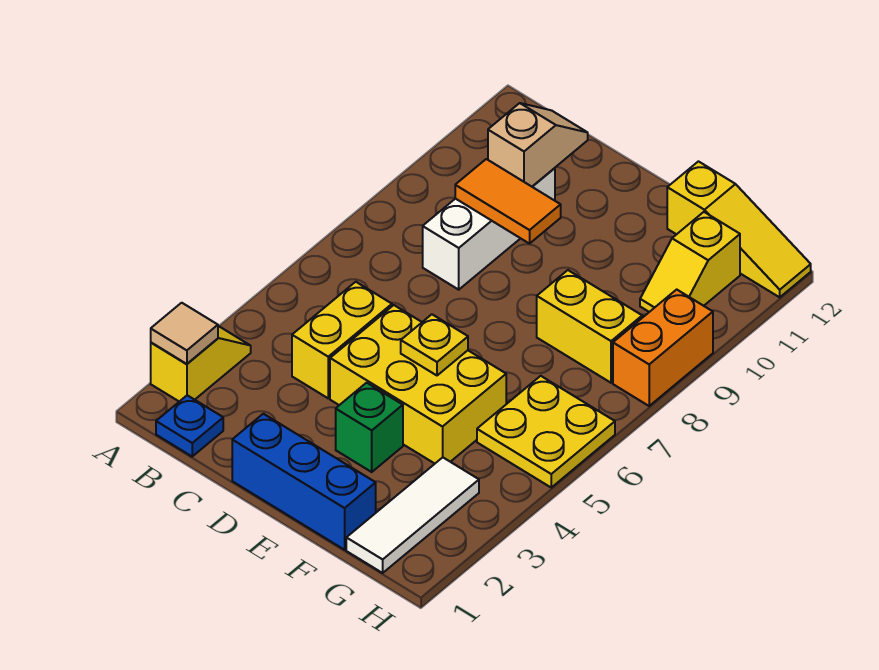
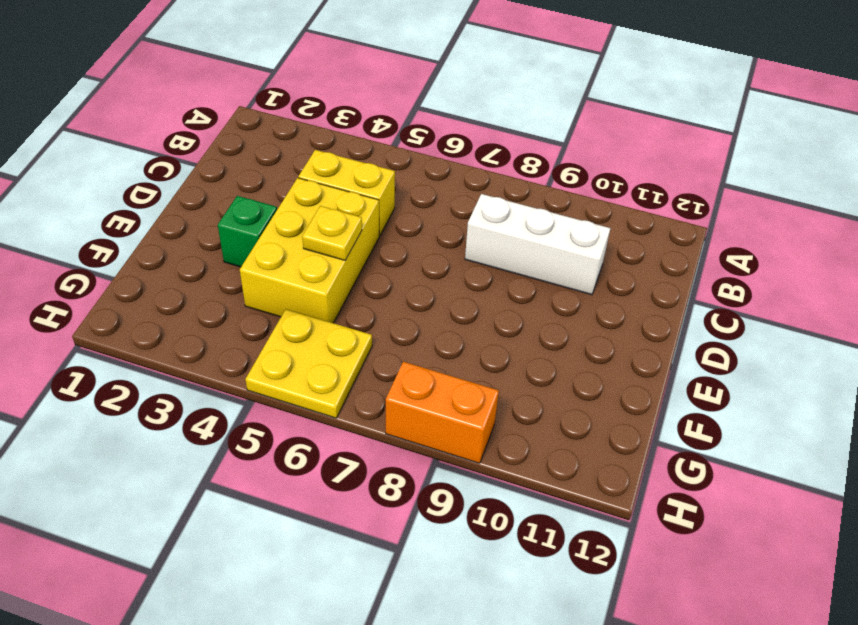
none -> yellow 1x2 slope [151,326,251,401]
none -> blue 1x1 plate [156,395,223,456]
none -> blue 1x3 brick [232,414,376,550]

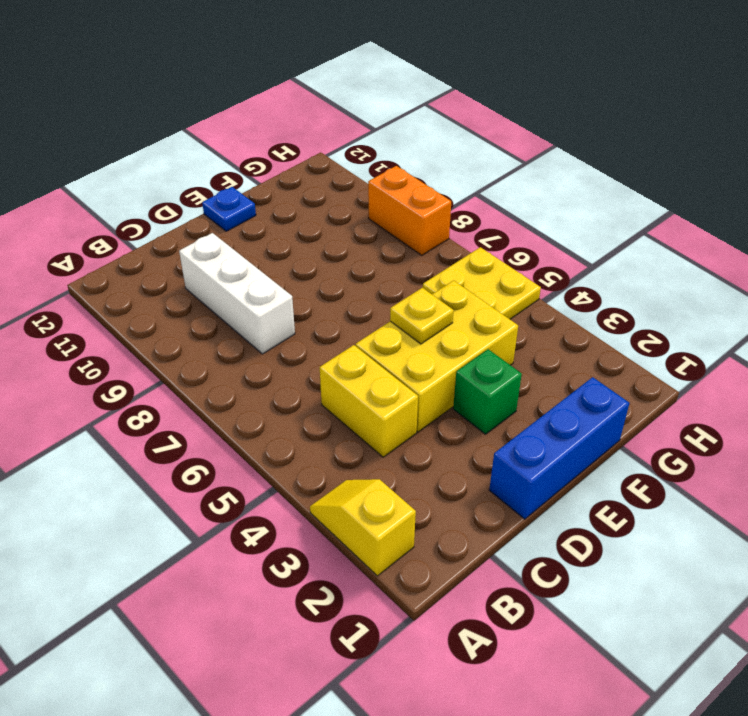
blue 1x1 plate [202,187,256,231] -> blue 1x1 plate moved to [156,395,223,456]
none -> yellow 1x2 brick [537,270,642,383]
none -> yellow 1x3 slope [667,161,811,297]
none -> white 1x3 tile [346,457,479,573]

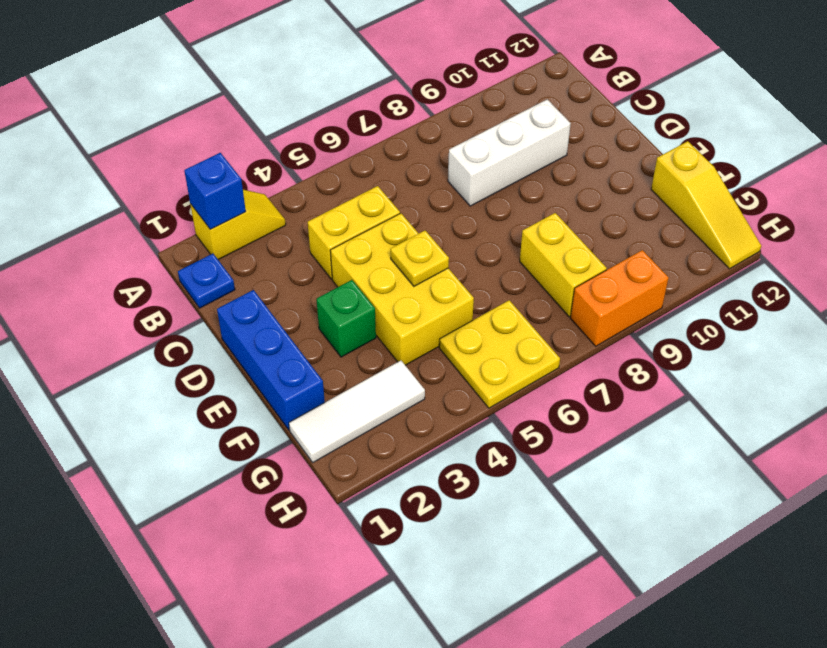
blue 1x1 brick [184,153,246,229] -> tan 1x1 tile [151,303,218,364]
none -> yellow 1x2 slope [640,212,740,312]
none -> orange 1x2 tile [455,159,561,244]
none -> tan 1x2 slope [488,103,588,187]

